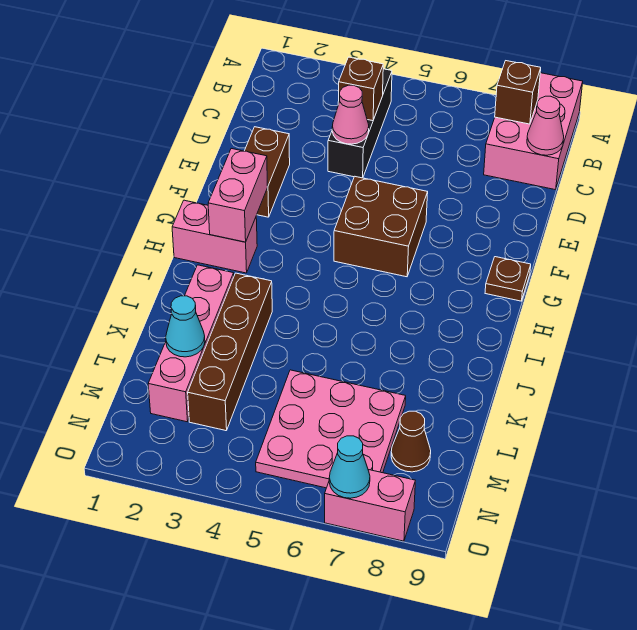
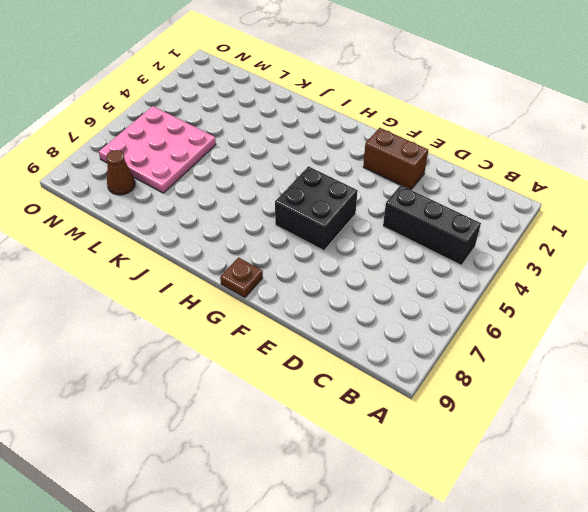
black 2x2 brick [275,166,358,251] -> brown 2x2 brick [334,176,428,277]
none -> pink 2x3 brick [484,73,583,190]
none -> pink 1x2 brick [172,200,257,273]
none -> pink 1x4 brick [148,265,234,422]

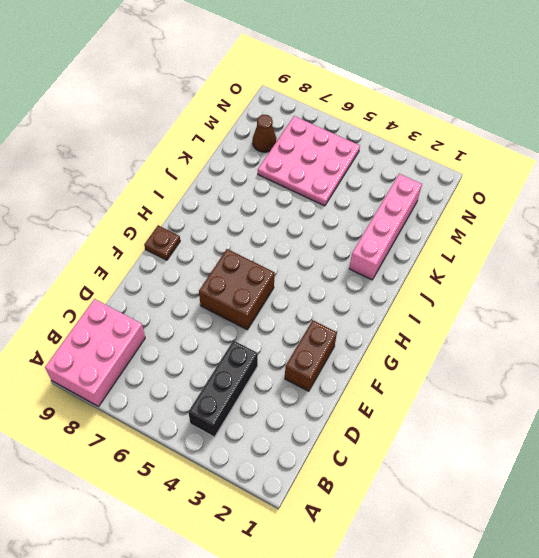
none -> pink 1x2 brick [172,200,257,273]
none -> brown 1x4 brick [188,273,272,431]
none -> pink 1x2 brick [325,470,415,541]

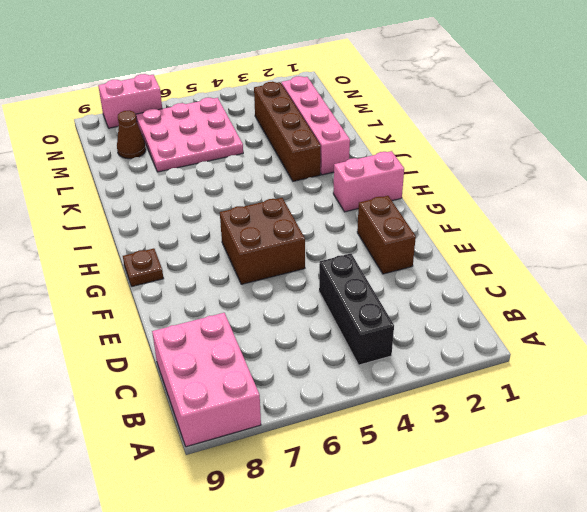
none -> brown 1x1 brick [495,61,541,124]
none -> brown 1x1 brick [338,57,383,121]
none -> pink 1x1 cone [527,96,564,155]

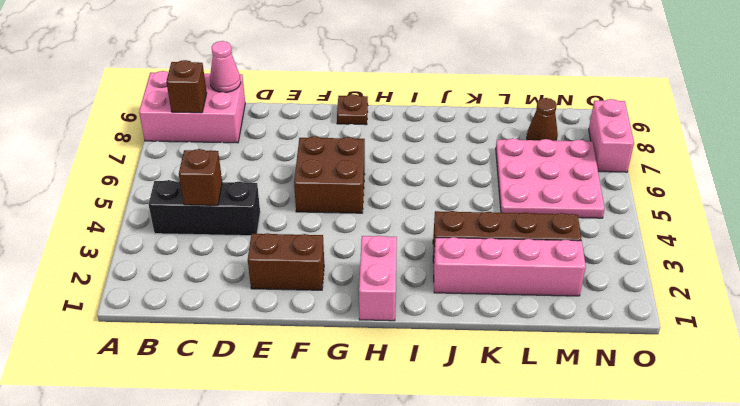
none -> pink 1x1 cone [332,85,369,144]
none -> pink 1x2 brick [208,149,268,242]
none -> cyan 1x1 cone [166,296,205,357]

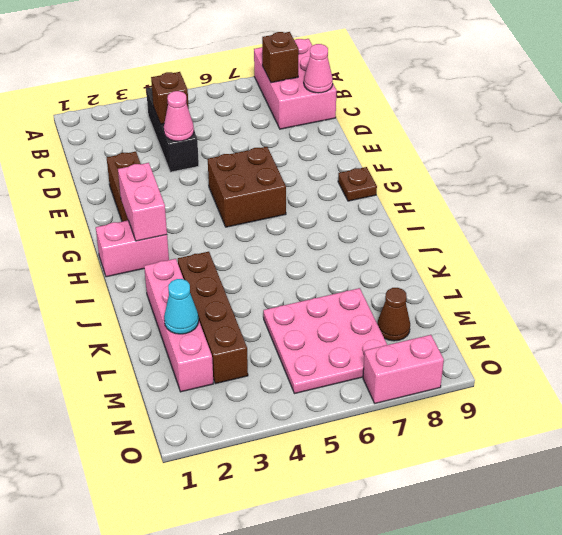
none -> cyan 1x1 cone [329,436,370,498]

